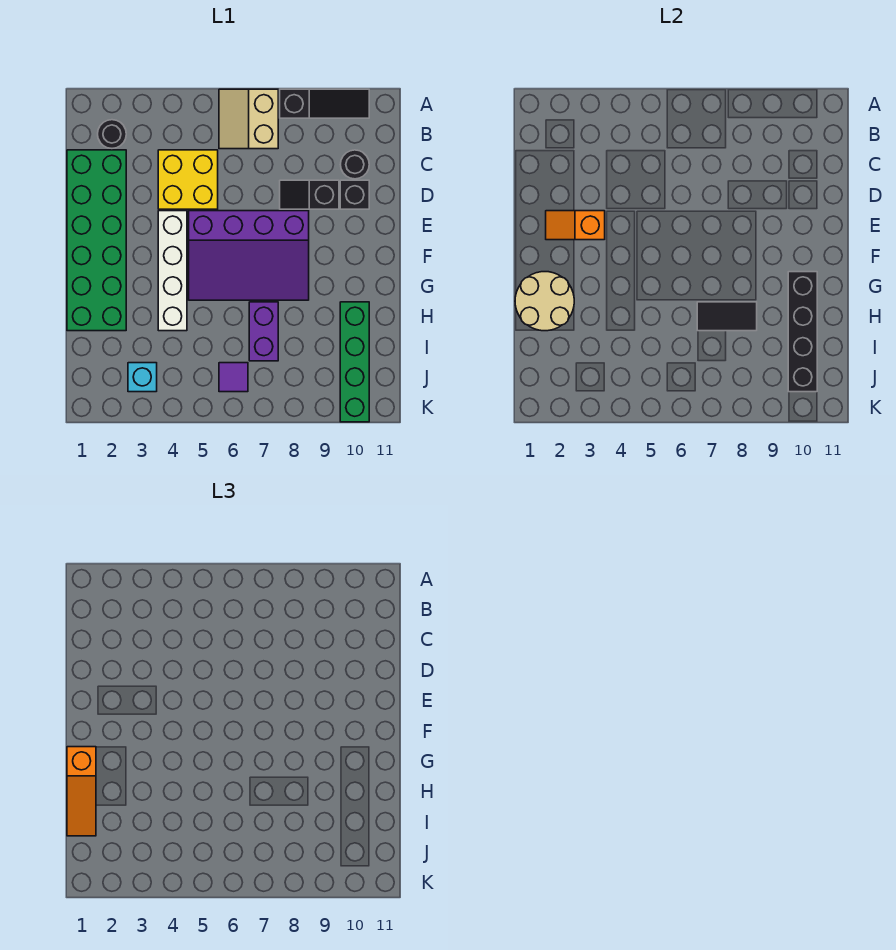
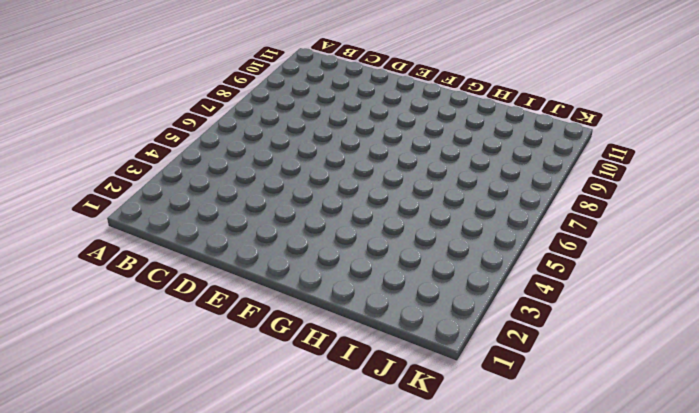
none -> tan 2x2 slope [219,89,278,149]
none -> black 1x3 slope [280,89,369,118]
none -> black 1x1 round brick [98,120,126,148]

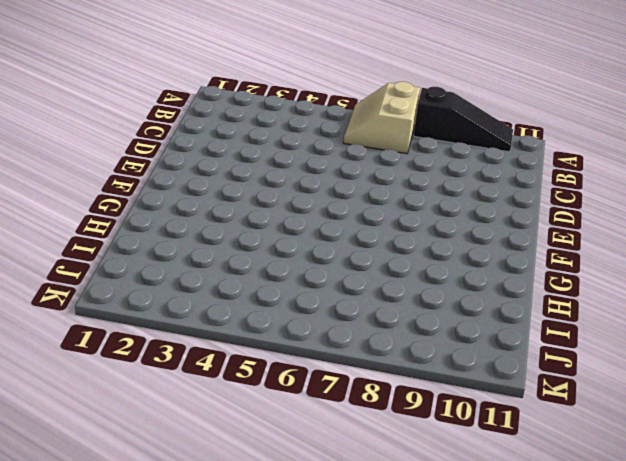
none -> black 1x1 round brick [98,120,126,148]
none -> green 2x6 brick [67,150,126,331]
none -> yellow 2x2 brick [158,150,218,209]

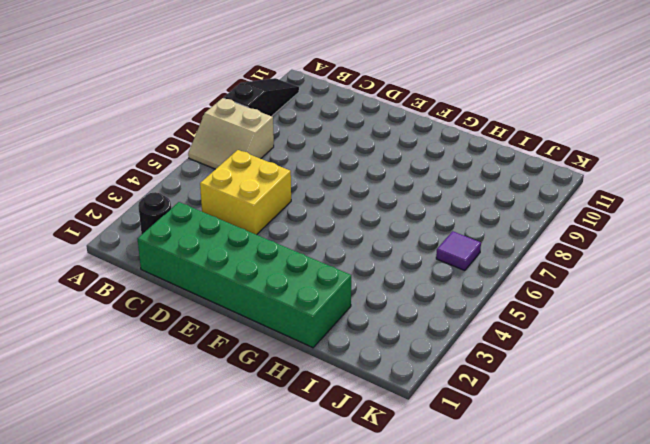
none -> black 1x1 round brick [341,150,369,179]
none -> black 1x2 slope [280,180,339,209]
none -> black 1x1 brick [340,180,369,209]

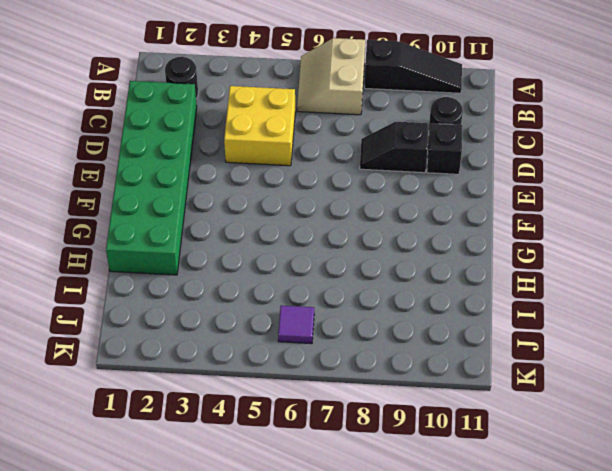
none -> white 1x4 brick [158,211,187,331]
none -> purple 3x4 slope [189,211,309,300]
none -> purple 1x2 brick [249,302,278,361]

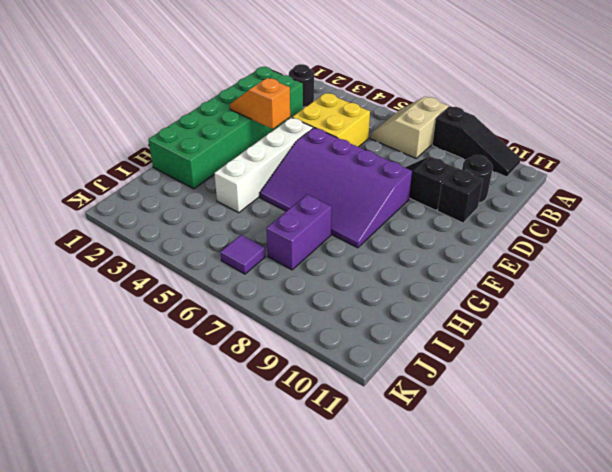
none -> green 1x4 brick [340,302,369,422]
none -> cyan 1x1 brick [128,363,157,392]
none -> tan 2x2 round brick [515,272,574,331]

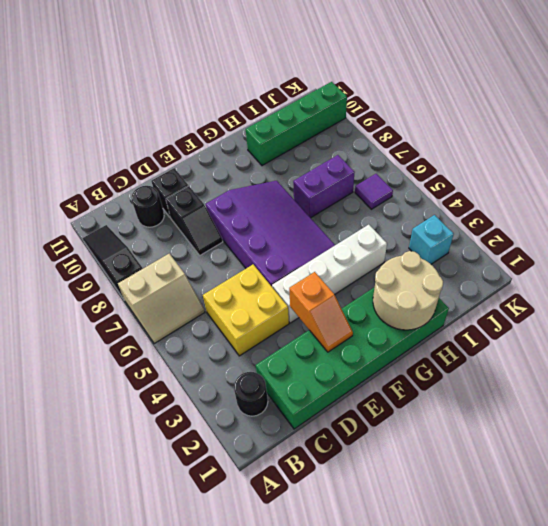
none -> black 1x4 brick [788,272,817,392]
none -> black 1x2 tile [697,302,757,331]
none -> orange 1x3 slope [67,747,96,836]

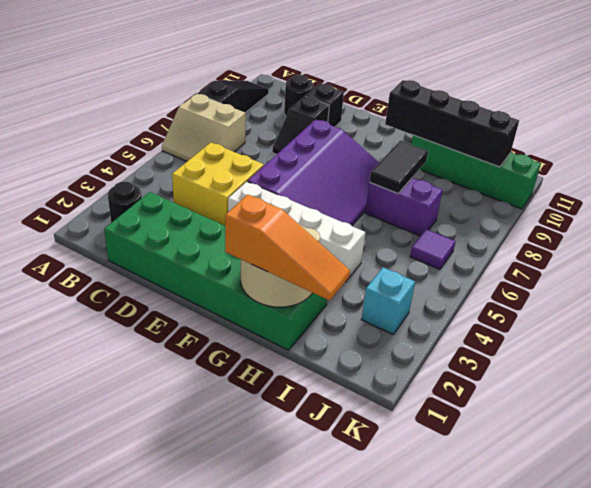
none -> orange 1x2 slope [546,211,605,240]

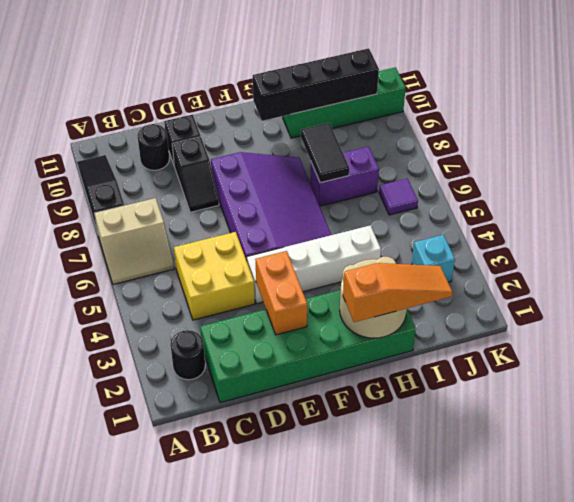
orange 1x2 brick [255,251,307,335] -> orange 1x2 slope [546,211,605,240]

